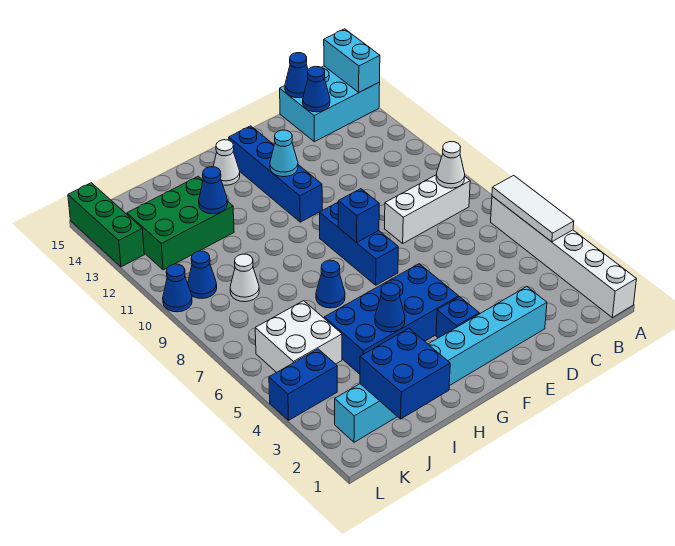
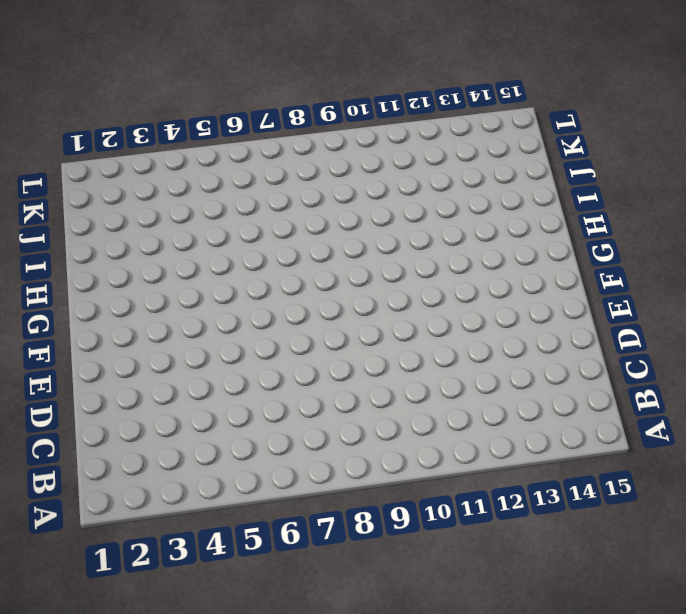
none -> white 1x6 brick [491,196,636,318]
none -> cyan 2x3 brick [280,66,380,142]
none -> white 1x3 brick [385,175,470,243]

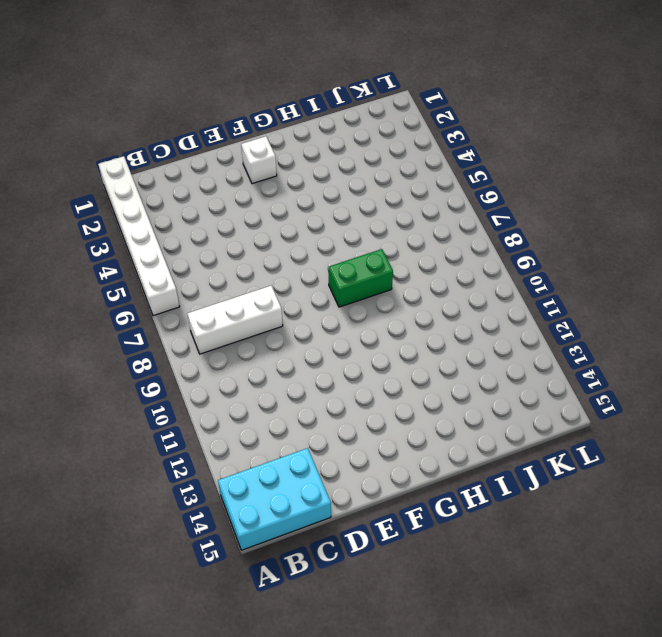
white 1x1 brick [241,136,277,184] -> cyan 1x8 brick [335,287,547,442]
green 1x2 brick [329,249,393,307] -> none
none -> blue 1x1 brick [436,297,479,338]
none -> blue 2x4 brick [324,264,459,374]
none -> blue 1x3 brick [319,202,398,285]

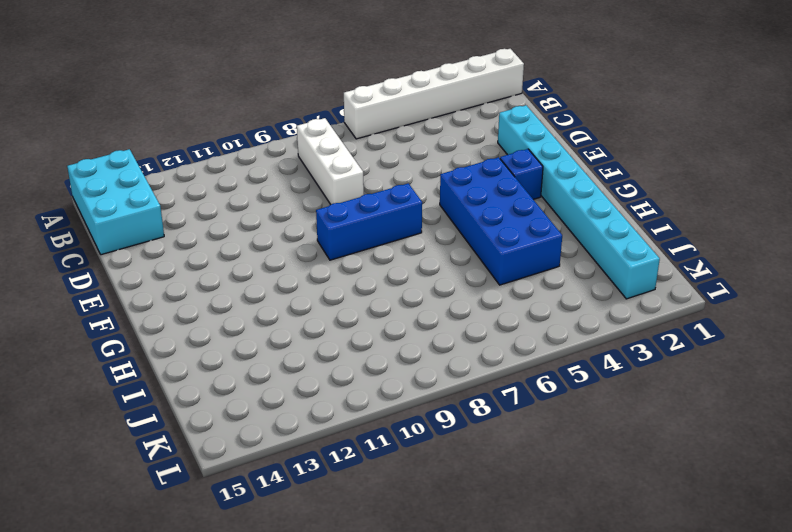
none -> blue 1x4 brick [229,126,322,222]
none -> white 1x1 cone [213,140,240,185]
none -> blue 1x1 cone [316,260,345,308]

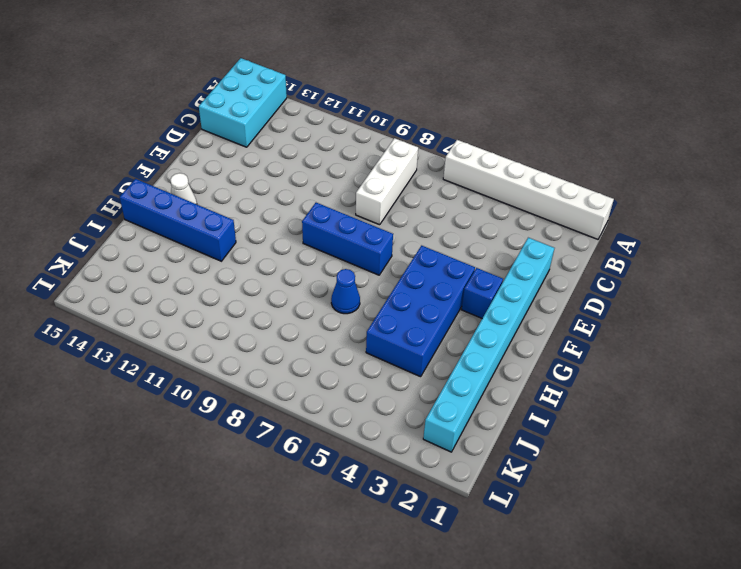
blue 1x4 brick [120,179,236,261] -> blue 1x4 brick moved to [229,126,322,222]
none -> green 2x3 brick [127,176,234,270]
none -> white 2x2 brick [255,301,342,372]
none -> white 1x1 cone [230,254,259,302]

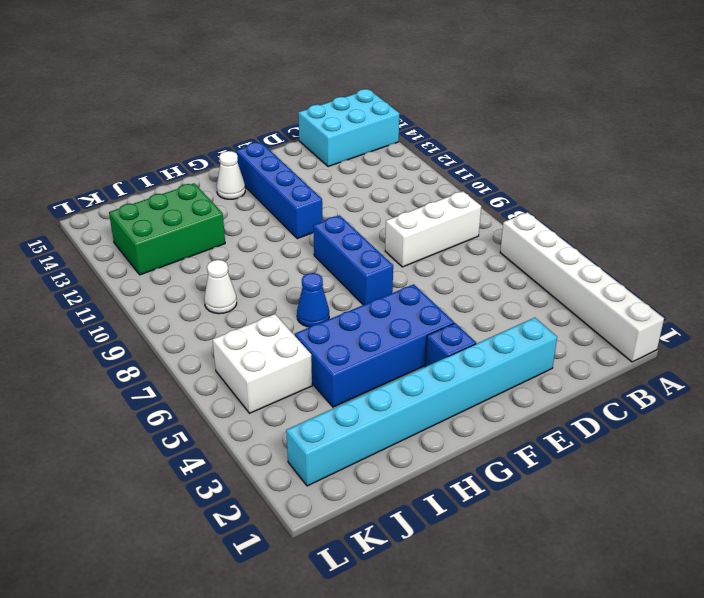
none -> blue 1x2 brick [269,349,337,420]
none -> blue 1x1 cone [188,251,217,298]
none -> blue 1x1 cone [163,264,192,312]

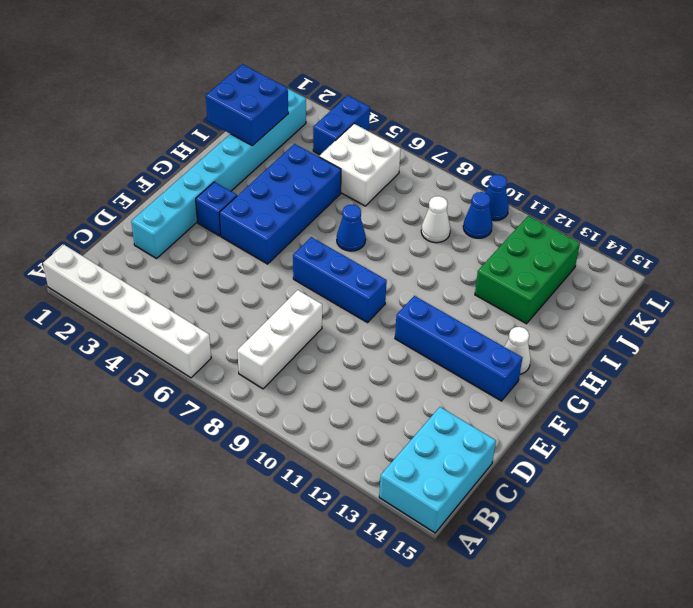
none -> green 1x3 brick [68,183,144,267]
none -> white 1x3 tile [492,175,574,242]
none -> cyan 1x2 brick [324,29,380,92]

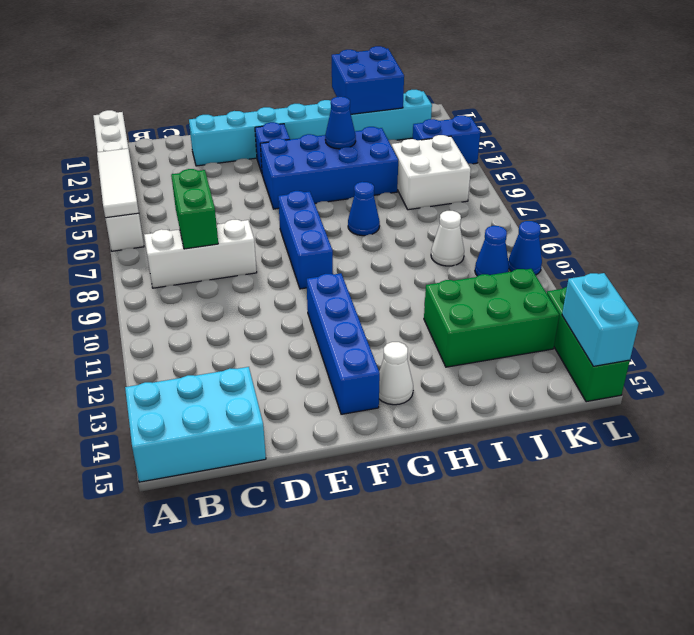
green 1x2 brick [171,169,218,249] -> none
cyan 1x2 brick [562,273,639,366] -> cyan 1x2 brick moved to [324,29,380,92]
none -> white 1x1 cone [436,142,465,188]
none -> blue 1x1 cone [303,66,330,112]
none -> blue 1x1 cone [285,53,308,98]

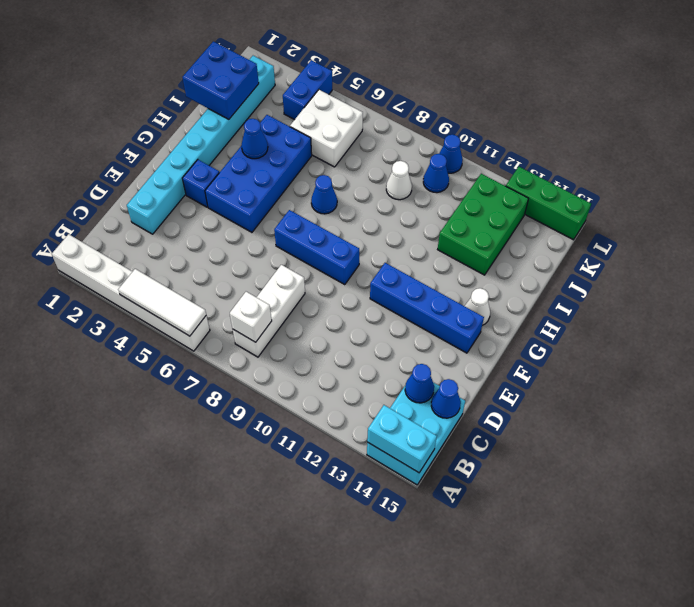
white 1x1 brick [230,292,272,342] -> white 1x1 cone [436,142,465,188]
none -> blue 1x1 brick [338,189,379,243]
none -> cyan 1x1 cone [270,130,298,177]
none -> blue 1x1 cone [199,167,227,214]

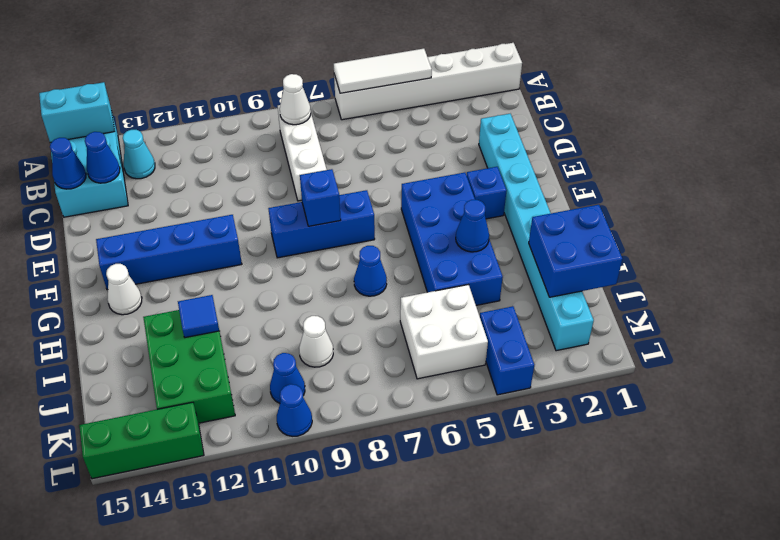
cyan 1x1 cone [123,130,155,179] -> cyan 1x1 cone moved to [270,130,298,177]
blue 1x1 tile [178,295,219,338] -> blue 1x1 cone [199,167,227,214]

